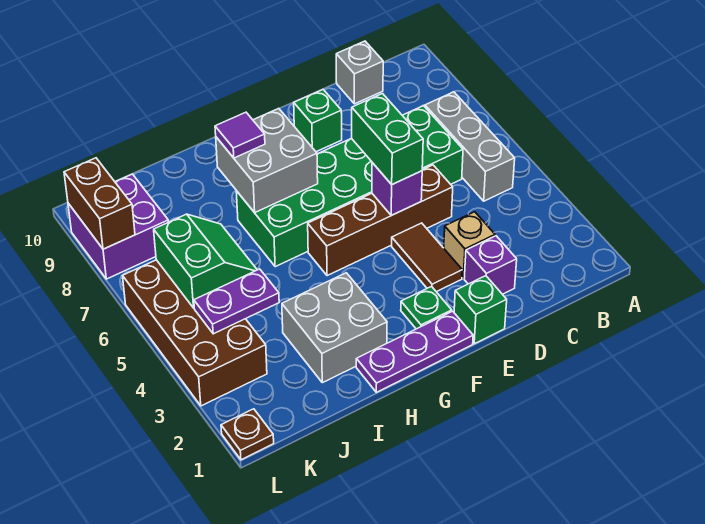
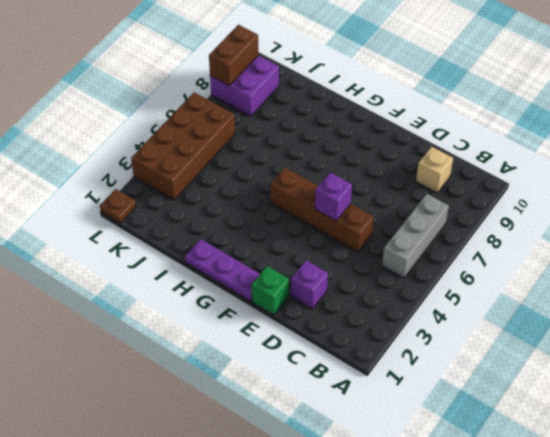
tan 1x1 brick [416,147,453,193] -> tan 1x1 brick moved to [444,212,495,278]
none -> green 2x6 brick [236,106,463,267]
none -> grey 1x1 brick [336,41,383,104]
none -> brown 1x2 tile [392,223,462,292]

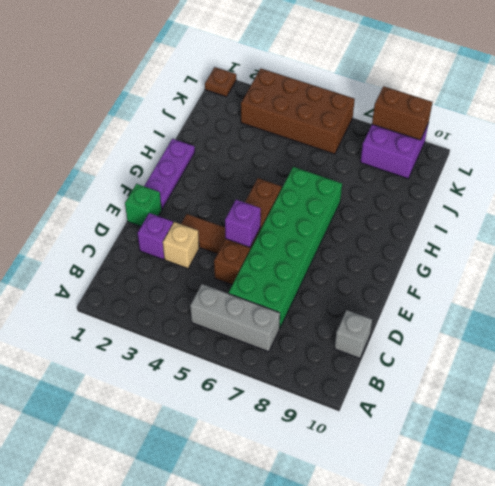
none -> green 1x1 brick [294,89,342,152]
none -> green 1x1 plate [401,287,452,329]
none -> grey 2x2 brick [282,273,387,383]

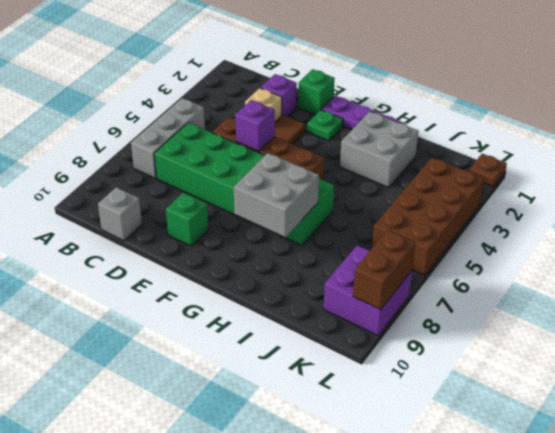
none -> purple 1x2 plate [194,269,279,334]
none -> green 2x2 slope [154,214,257,308]
none -> green 1x2 brick [352,94,423,184]

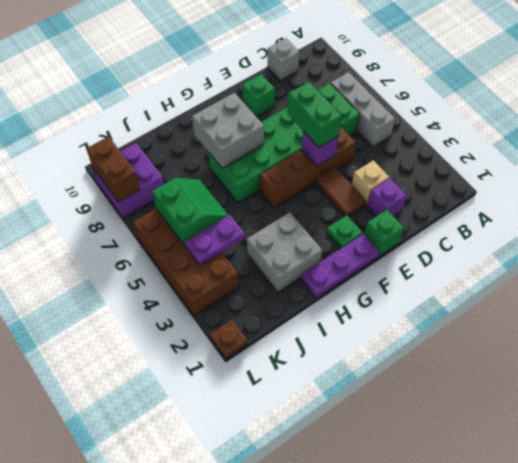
none -> purple 1x1 tile [215,112,265,158]

